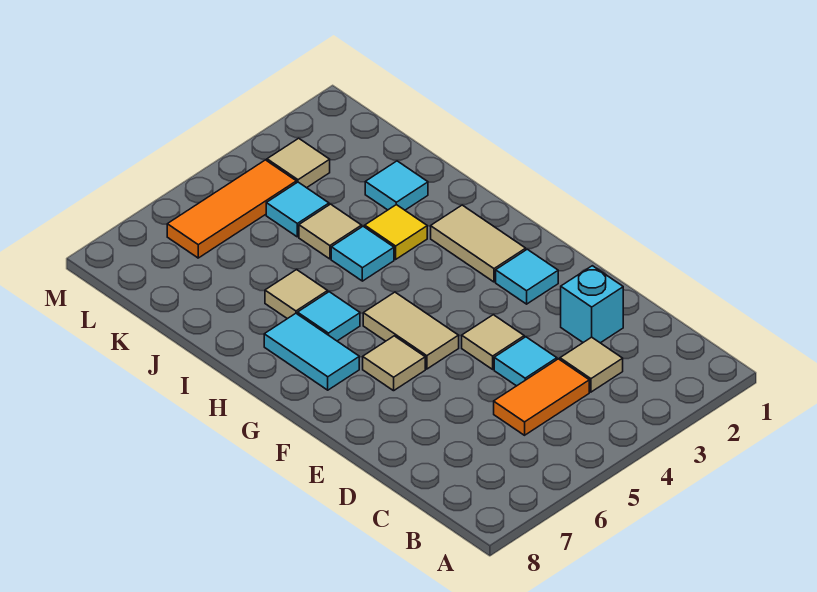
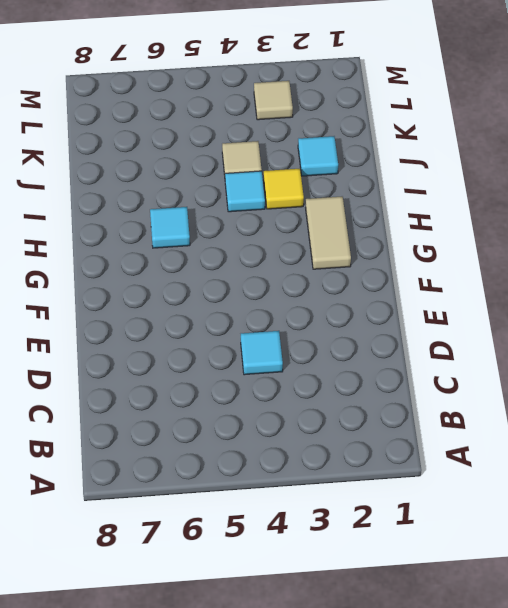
none -> tan 1x1 tile [560,337,623,392]
none -> orange 1x2 tile [494,359,589,435]
none -> cyan 1x1 brick [561,266,623,343]

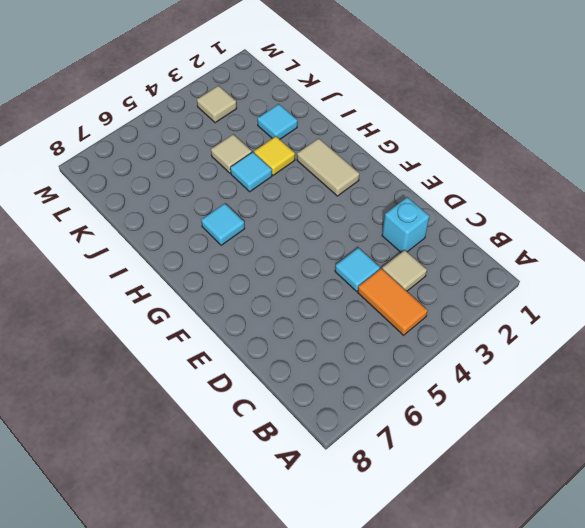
orange 1x2 tile [358,268,428,335] -> orange 1x2 tile turned to [494,359,589,435]
none -> tan 1x1 tile [462,315,524,369]
none -> cyan 1x1 tile [496,249,558,304]
none -> tan 1x2 tile [363,292,459,369]

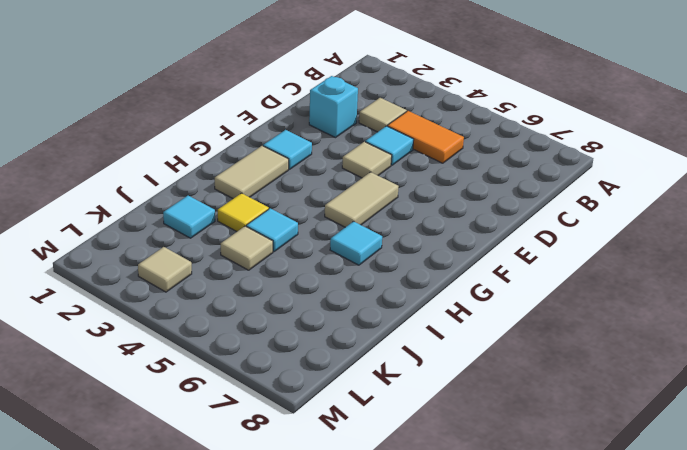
none -> tan 1x1 tile [363,336,425,391]
none -> cyan 1x2 tile [264,313,359,390]
none -> tan 1x1 tile [265,270,328,319]

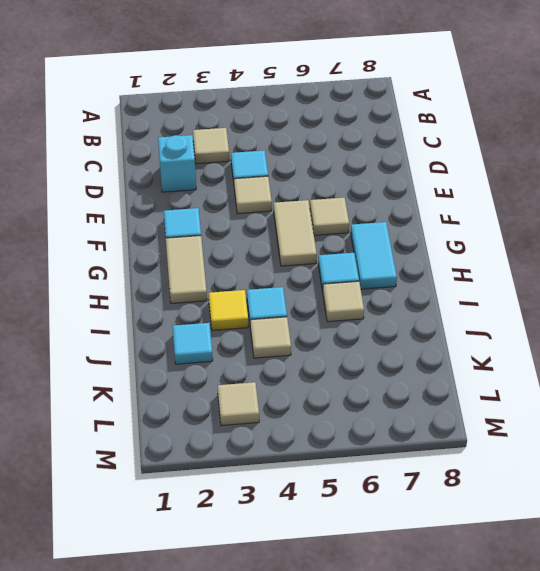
none -> orange 1x2 tile [494,359,589,435]
none -> cyan 1x1 tile [266,182,329,237]
none -> orange 1x3 tile [167,160,296,258]

